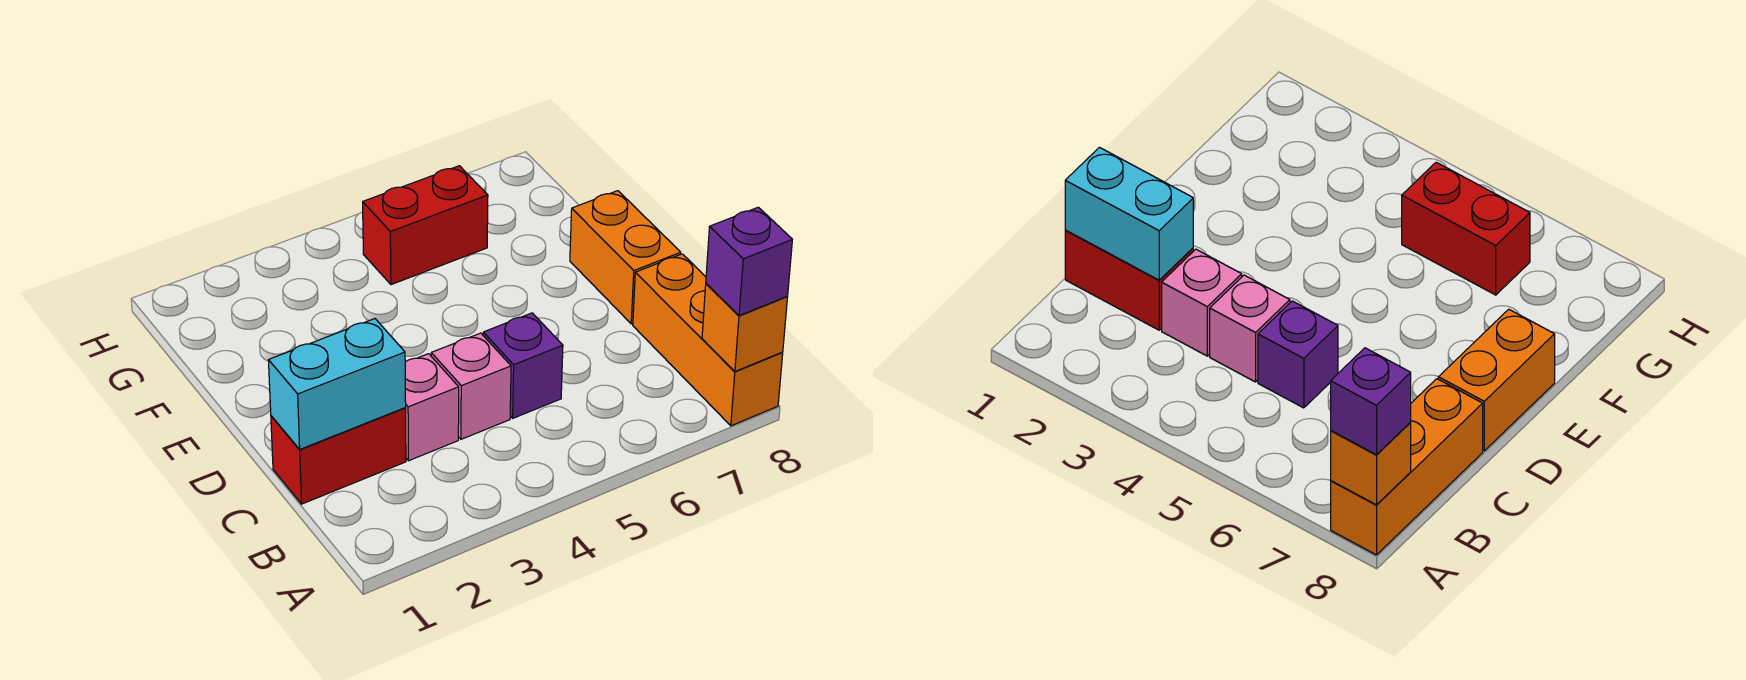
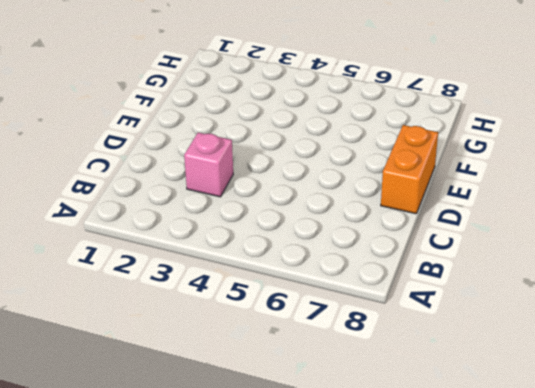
none -> orange 1x3 brick [633,254,783,426]
none -> red 1x2 brick [271,408,406,504]

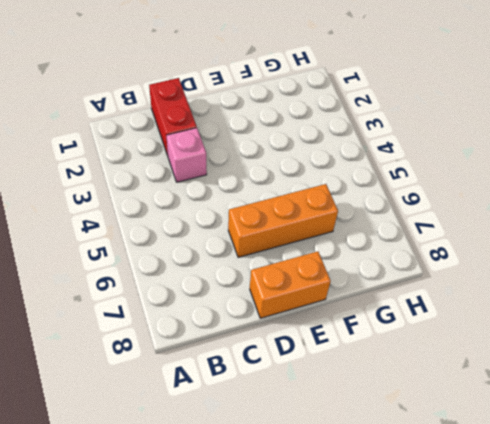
orange 1x3 brick [228,184,338,257] -> orange 1x3 brick moved to [633,254,783,426]
none -> pink 1x1 brick [431,333,511,439]
none -> purple 1x1 brick [483,313,563,418]

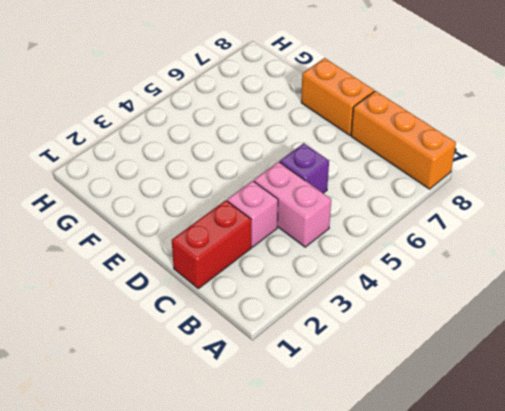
pink 1x2 brick [254,162,331,247] -> pink 1x1 brick [431,333,511,439]
none -> red 1x2 brick [363,166,488,285]
none -> orange 1x1 brick [702,284,788,371]

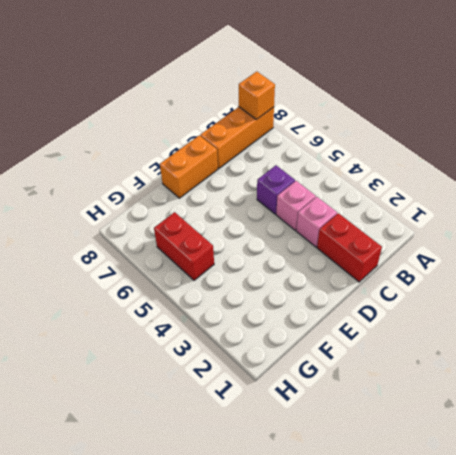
none -> cyan 1x2 brick [268,319,406,449]
none -> purple 1x1 brick [706,207,792,316]

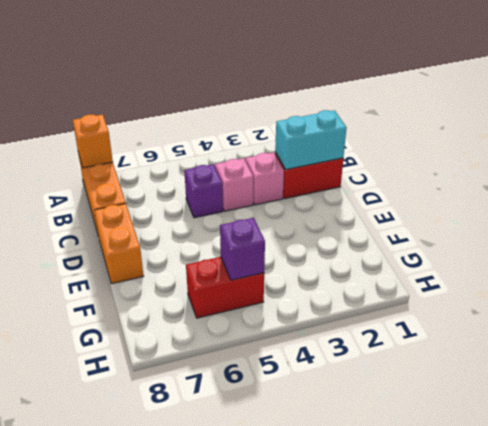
purple 1x1 brick [220,218,265,280] -> purple 1x1 brick moved to [706,207,792,316]

